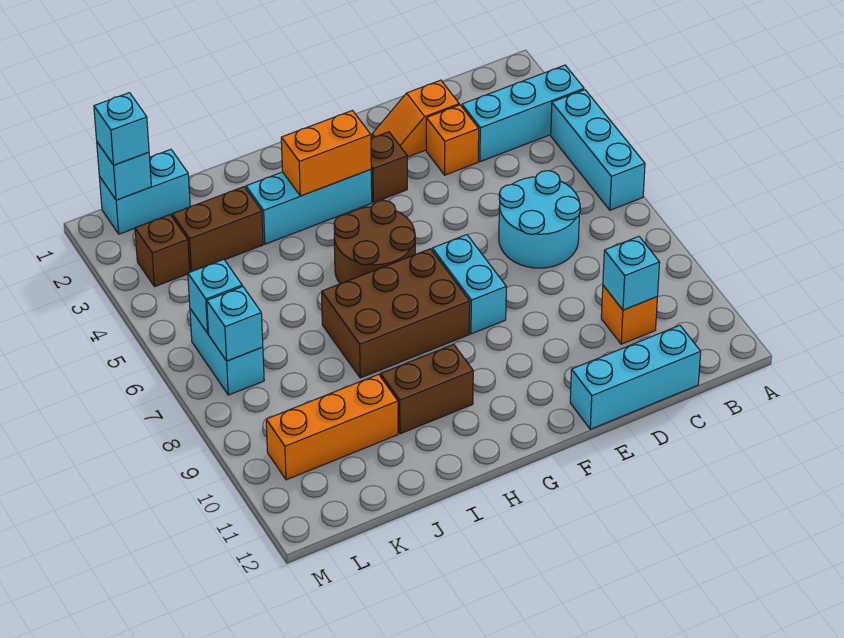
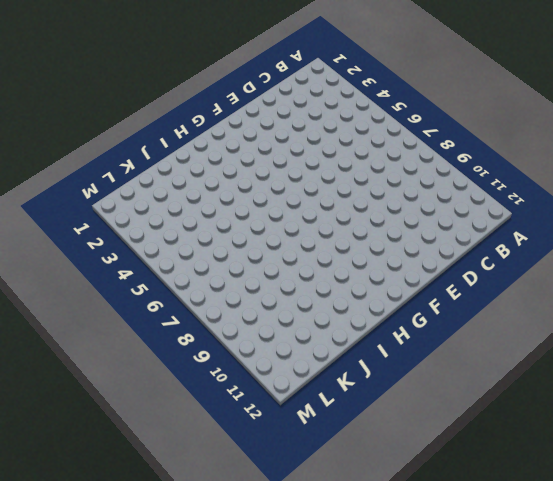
none -> cyan 1x3 brick [462,65,584,162]
none -> cyan 1x3 brick [551,90,645,210]
none -> cyan 2x2 round brick [499,171,580,268]

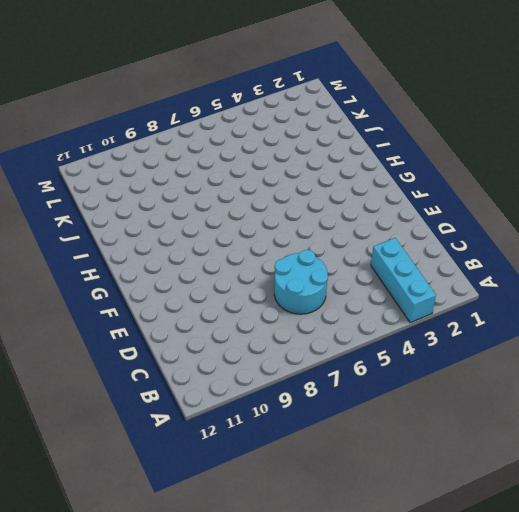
none -> cyan 1x3 brick [551,90,645,210]
none -> orange 1x1 brick [601,285,657,344]
none -> cyan 1x3 brick [570,325,701,429]

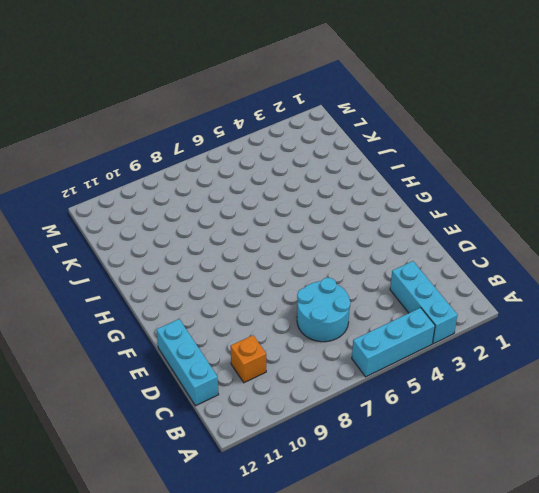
none -> orange 1x2 slope [372,80,459,157]
none -> orange 1x1 brick [426,105,479,175]
none -> brown 1x1 brick [371,132,407,203]

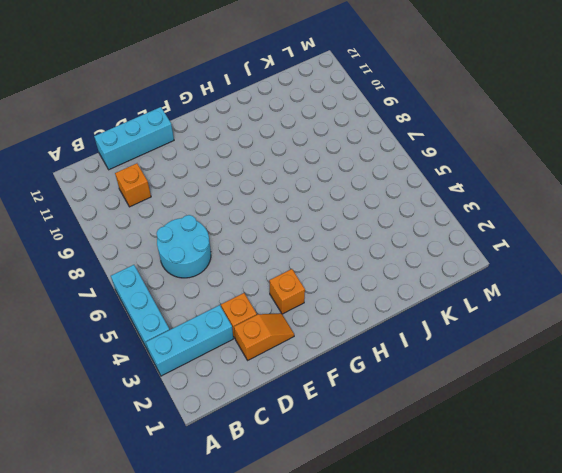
orange 1x1 brick [269,269,305,314] -> brown 1x1 brick [371,132,407,203]
none -> cyan 1x2 brick [432,235,506,334]
none -> cyan 1x3 brick [246,170,372,244]
none -> brown 2x2 round brick [334,200,415,284]

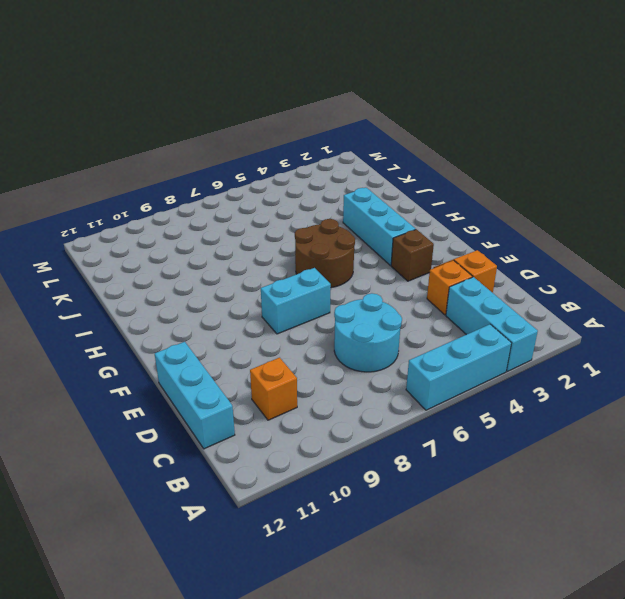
none -> brown 2x3 brick [322,249,470,378]
none -> brown 1x2 brick [381,344,473,434]
none -> brown 1x2 brick [172,187,263,272]

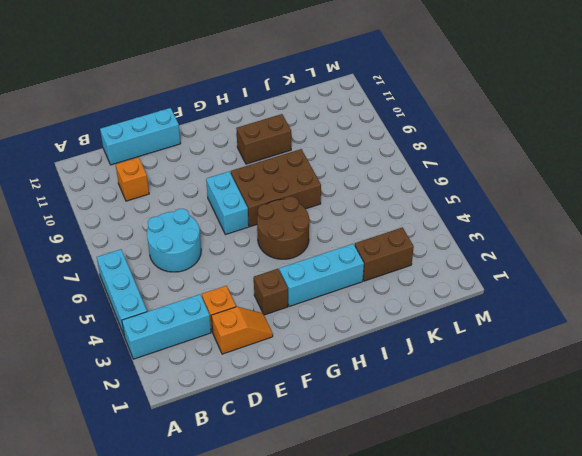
none -> orange 1x3 brick [266,374,398,480]
none -> cyan 1x2 brick [99,149,190,234]
none -> brown 1x1 brick [135,215,190,287]

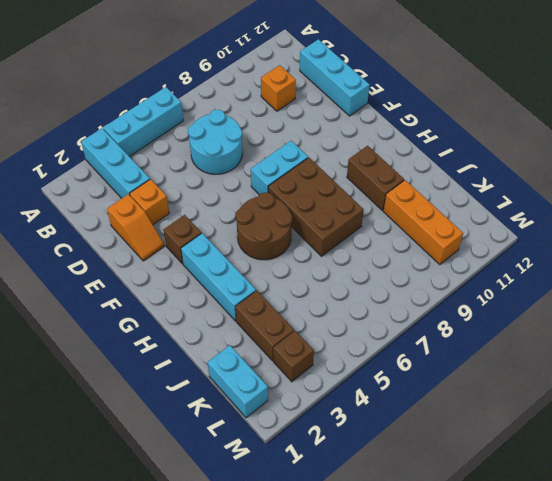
none -> cyan 1x2 brick [190,309,264,395]
none -> cyan 1x1 brick [603,237,660,310]
none -> orange 1x2 brick [281,111,371,196]

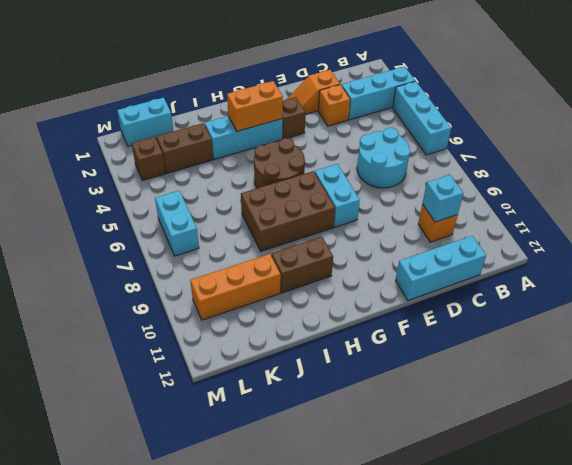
none -> cyan 1x1 brick [97,142,151,200]
none -> cyan 1x1 brick [188,259,242,333]
none -> cyan 1x1 brick [207,286,263,361]

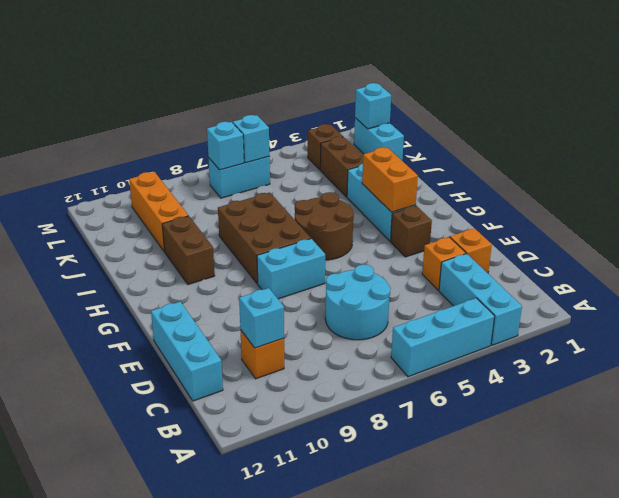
none -> cyan 1x1 brick [94,93,149,165]

